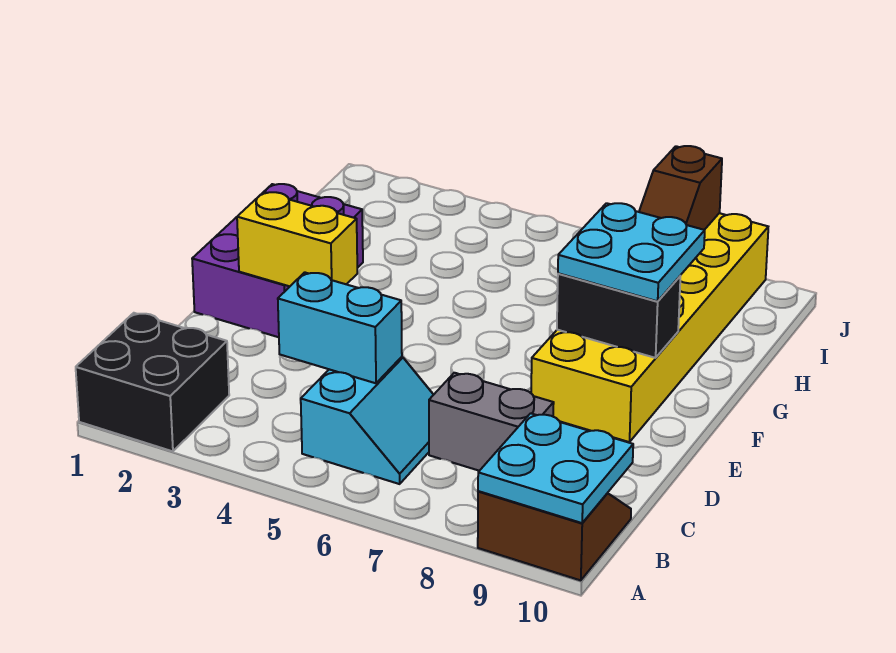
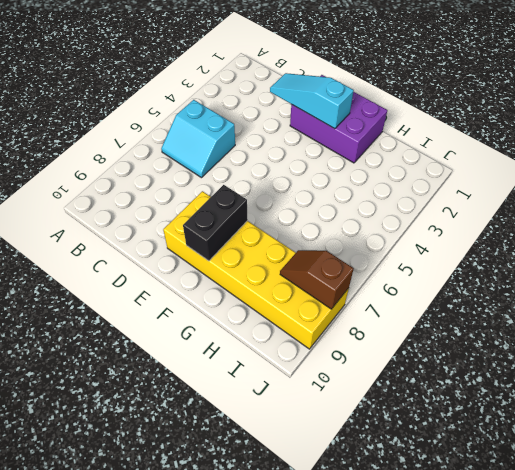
cyan 1x3 slope [270,73,354,129] -> yellow 1x2 brick [237,192,357,286]
none -> black 2x2 brick [76,313,229,451]
none -> brown 2x2 slope [478,491,631,580]
none -> grey 1x2 brick [429,373,554,471]

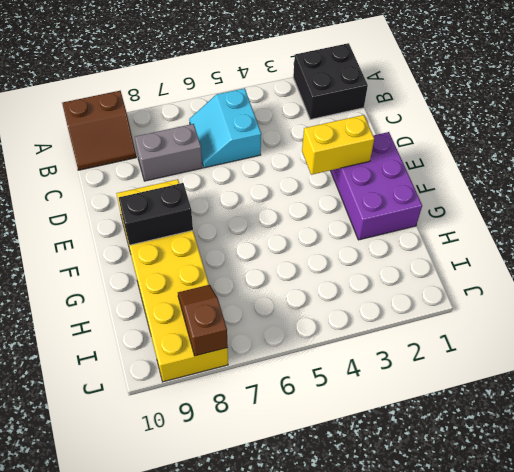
none -> cyan 2x2 plate [478,413,633,523]
none -> cyan 1x2 brick [278,272,402,383]
none -> cyan 2x2 plate [558,203,705,301]

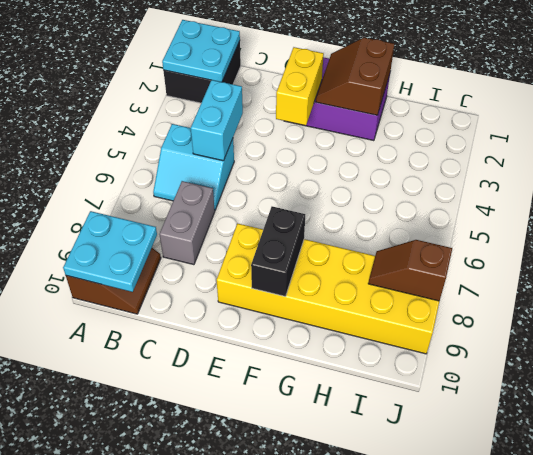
cyan 2x2 plate [162,20,240,82] -> cyan 2x2 plate moved to [558,203,705,301]
brown 2x2 slope [316,38,394,115] -> none

